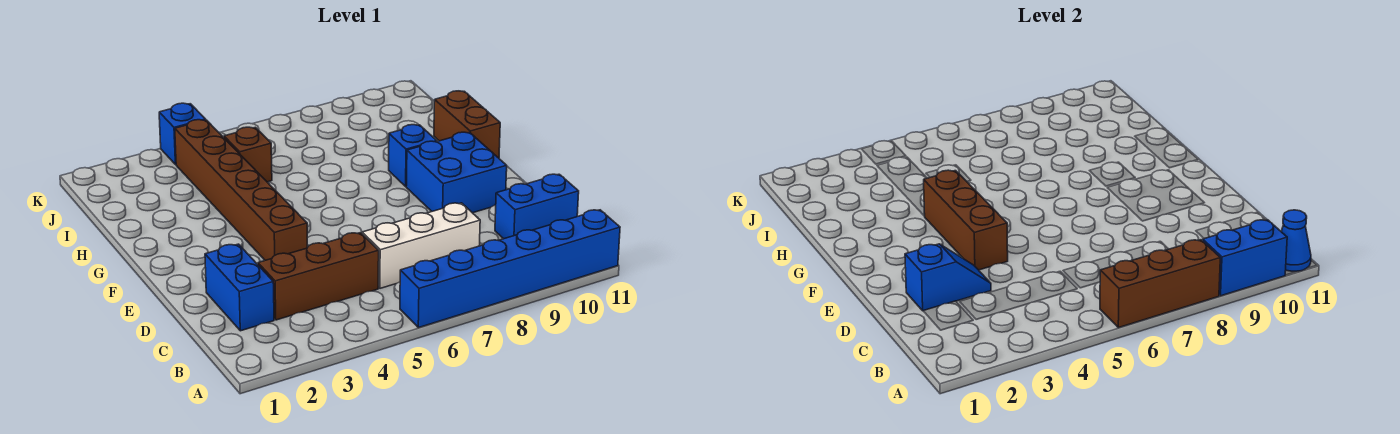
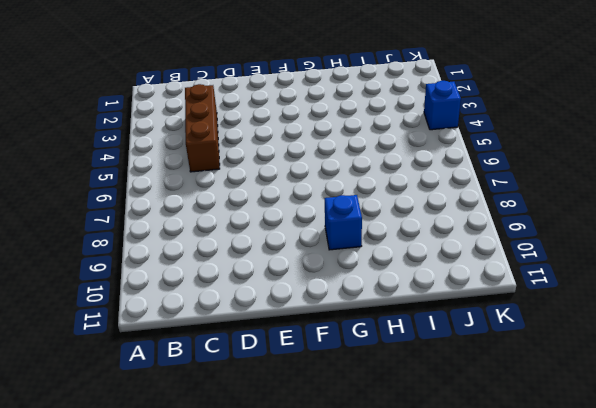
none -> blue 1x6 brick [400,210,620,328]
none -> blue 1x2 brick [205,244,274,331]
none -> white 1x3 brick [362,203,480,288]

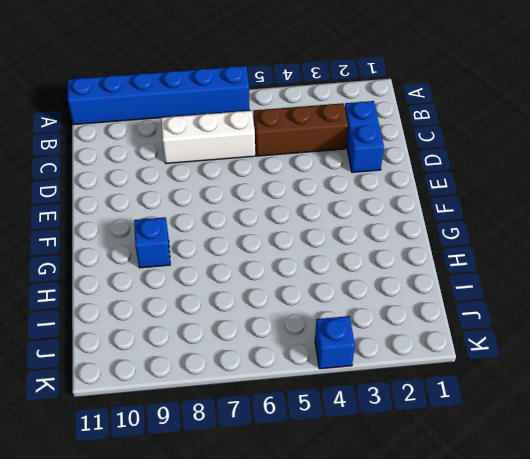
none -> blue 1x2 brick [495,174,579,239]
none -> brown 1x6 brick [175,120,307,260]
none -> blue 2x2 brick [406,132,507,213]

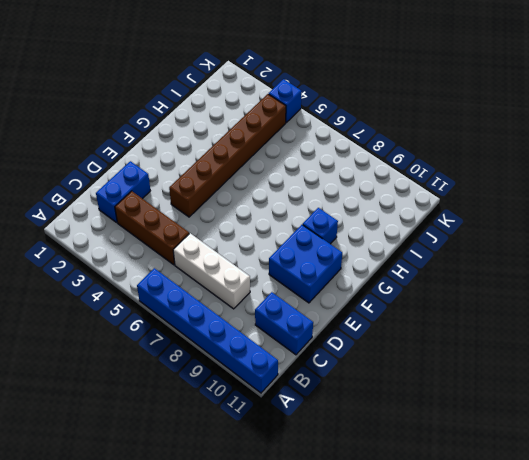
none -> brown 1x2 brick [434,91,500,158]
none -> brown 1x1 brick [224,127,272,182]
none -> brown 1x3 brick [1100,240,1220,328]

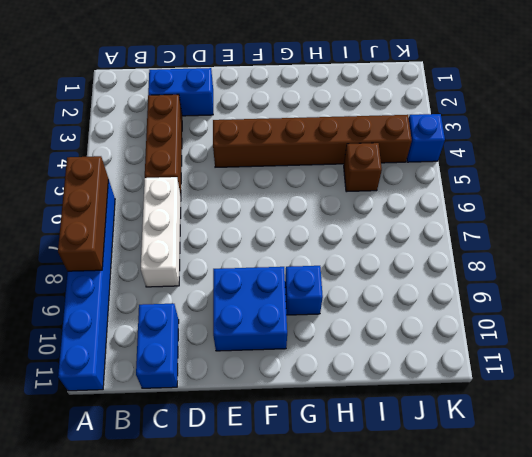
none -> brown 1x2 brick [434,91,500,158]
none -> blue 1x2 brick [1203,220,1287,296]
none -> blue 1x1 cone [1281,210,1311,271]

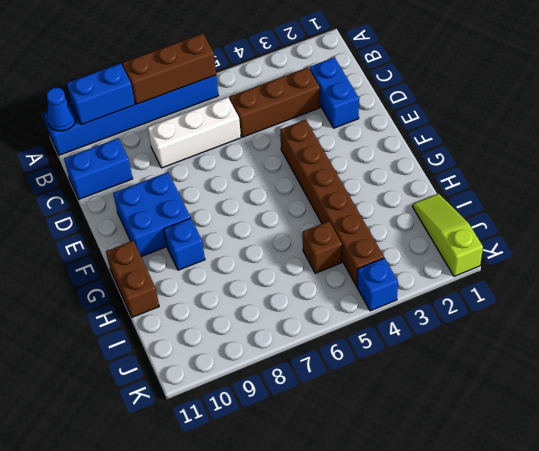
lime 1x3 slope [413,194,483,276] -> none
none -> blue 1x2 slope [905,244,991,311]
none -> brown 1x3 brick [924,170,1008,270]

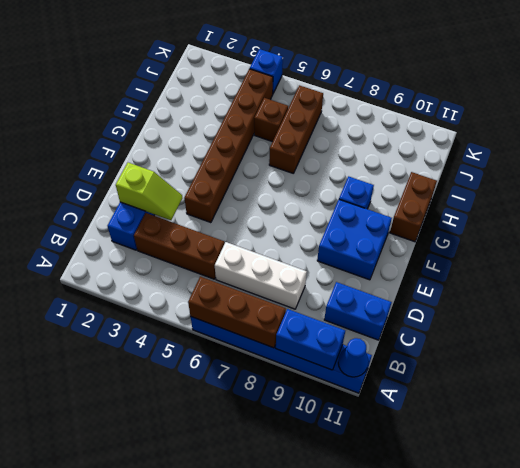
lime 1x2 slope [116,163,182,220] -> blue 1x2 slope [905,244,991,311]
brown 1x3 brick [269,85,323,173] -> brown 1x3 brick moved to [924,170,1008,270]

